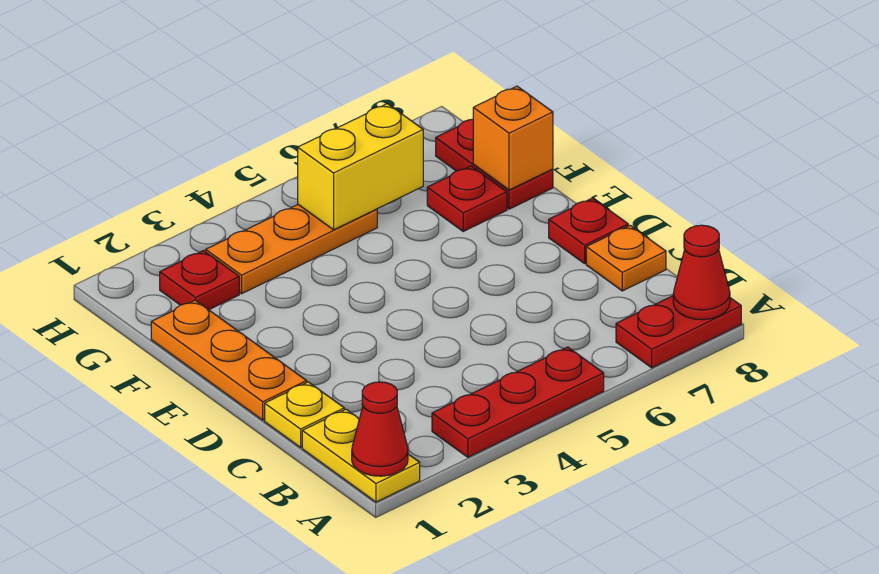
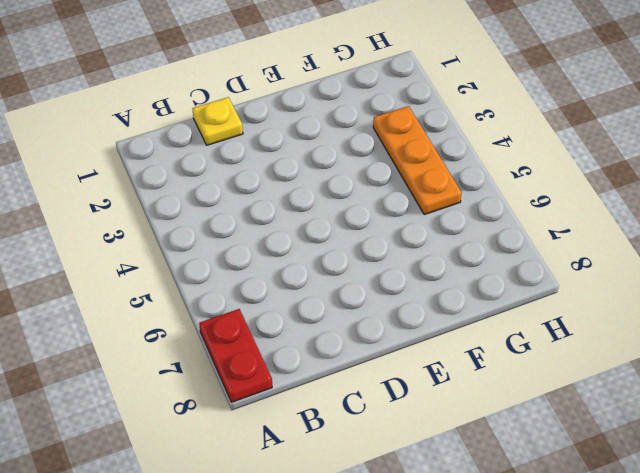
none -> yellow 1x2 plate [302,409,420,502]
none -> red 1x3 plate [432,347,604,457]
none -> orange 1x1 plate [586,226,666,291]

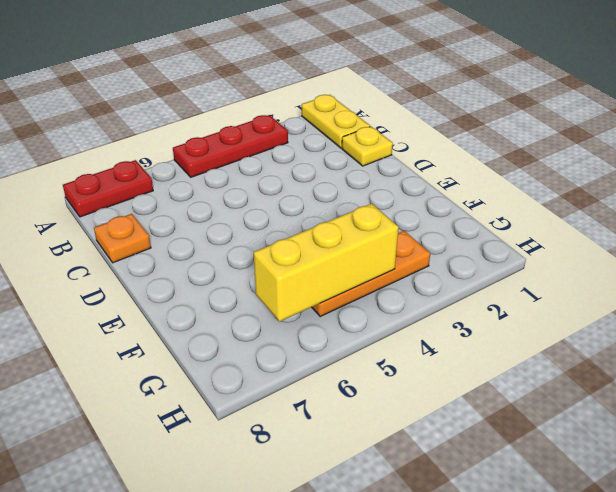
yellow 1x3 brick [254,204,399,322] -> yellow 1x2 brick [298,104,423,230]
none -> orange 1x3 plate [151,300,307,420]
none -> red 1x1 plate [549,198,628,264]
none -> red 1x1 plate [427,166,507,231]

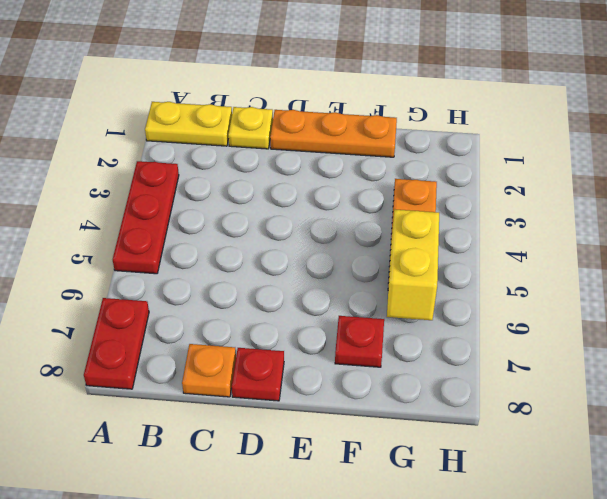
none -> red 1x2 plate [436,119,553,209]
none -> red 1x1 plate [160,251,239,310]
none -> red 1x1 cone [352,382,408,476]

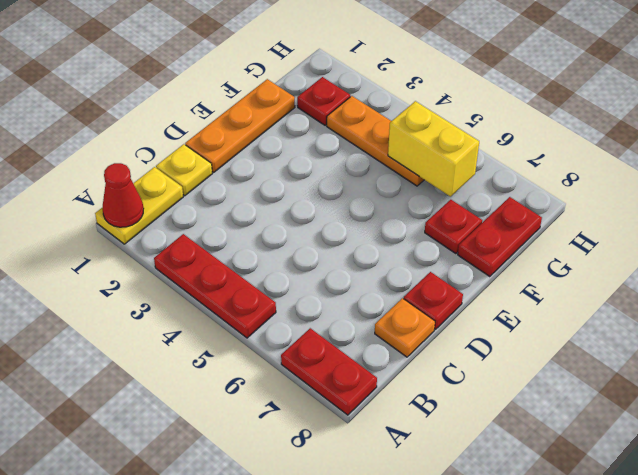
none -> red 1x1 cone [673,225,730,320]
none -> orange 1x1 brick [473,86,553,190]

